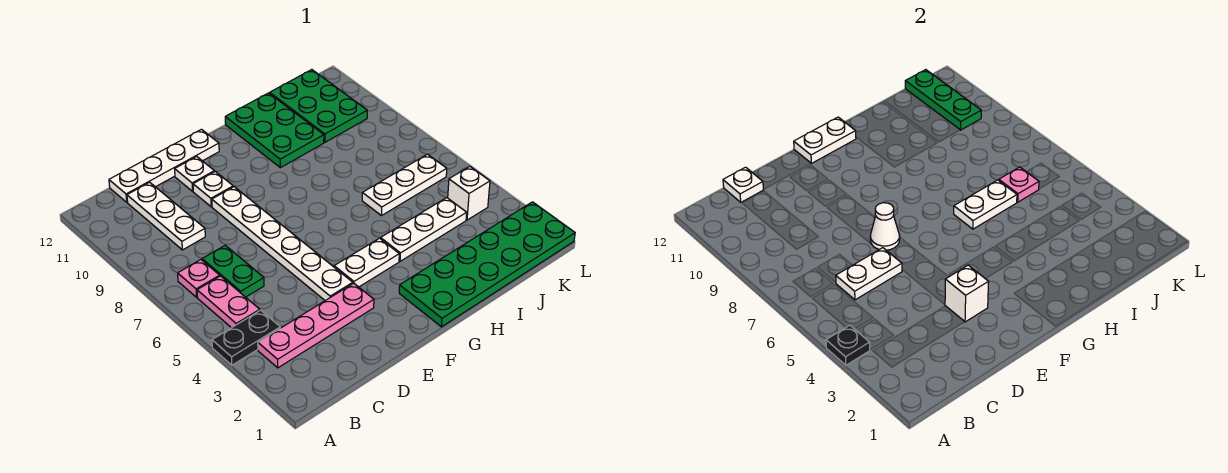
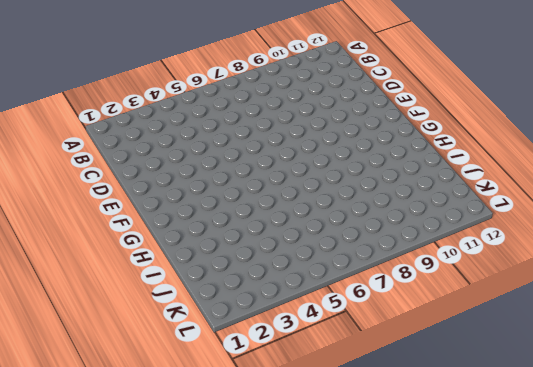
none -> black 1x2 plate [212,310,280,365]
none -> pink 1x4 plate [258,283,374,368]
none -> pink 1x2 plate [197,276,260,328]

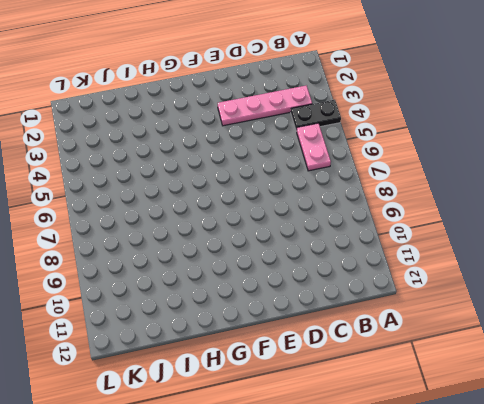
none -> pink 1x1 plate [178,260,220,297]
none -> green 1x2 plate [202,245,264,297]
none -> white 1x3 plate [127,182,205,250]

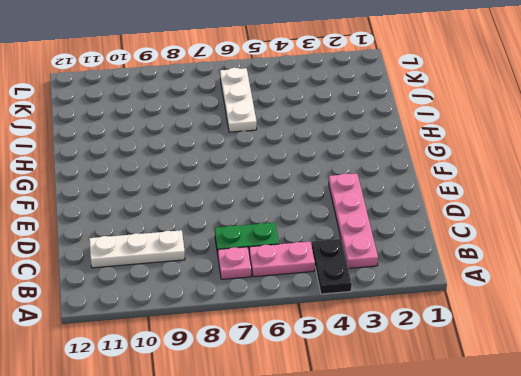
none -> white 1x4 plate [109,129,219,202]
none -> white 1x6 plate [212,187,353,301]
none -> white 1x1 plate [193,172,233,207]

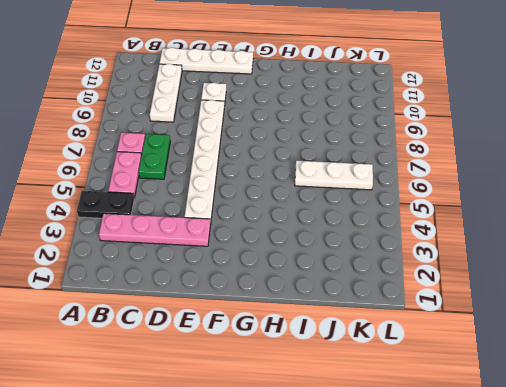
none -> white 1x1 plate [175,157,214,191]
none -> white 1x2 plate [334,238,399,287]
none -> green 2x6 plate [399,202,575,327]

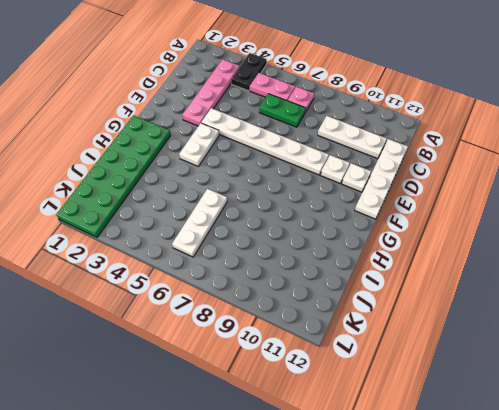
none -> white 1x3 plate [381,198,467,261]
none -> green 2x3 plate [225,93,324,168]
none -> green 2x3 plate [270,70,367,142]

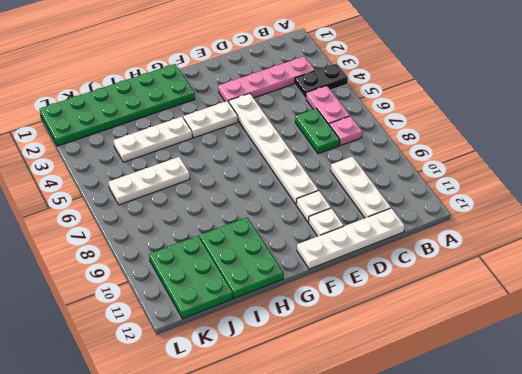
none -> white 1x1 brick [448,166,490,220]
none -> black 1x1 plate [826,325,870,365]
none -> white 1x2 plate [836,248,902,300]

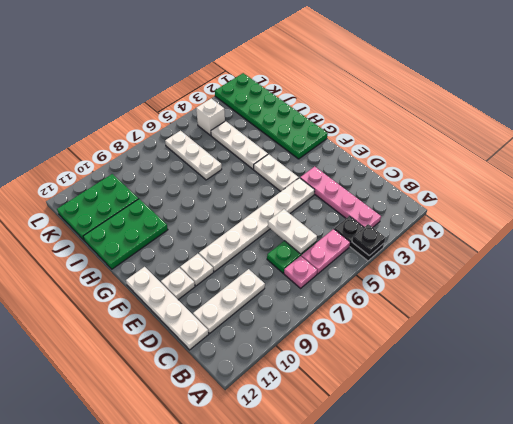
none -> white 1x1 plate [723,167,764,202]
none -> white 1x1 brick [945,265,989,322]
none -> white 1x1 cone [870,203,900,250]

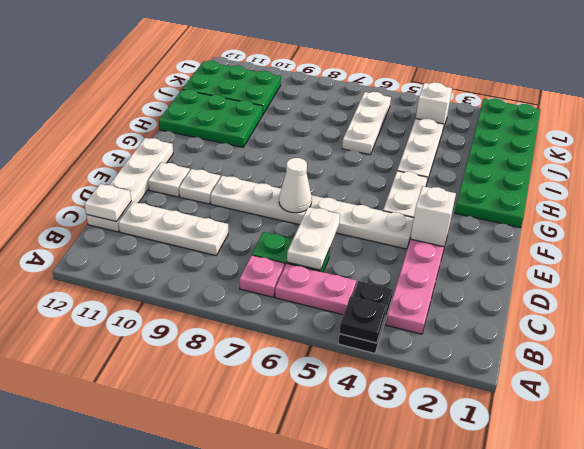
none -> white 1x2 plate [794,117,856,163]
none -> white 1x2 plate [954,180,1017,229]
none -> pink 1x1 plate [999,167,1039,202]

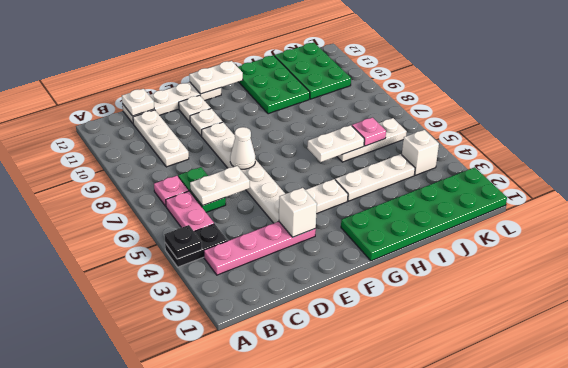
none -> green 1x3 plate [905,70,981,130]

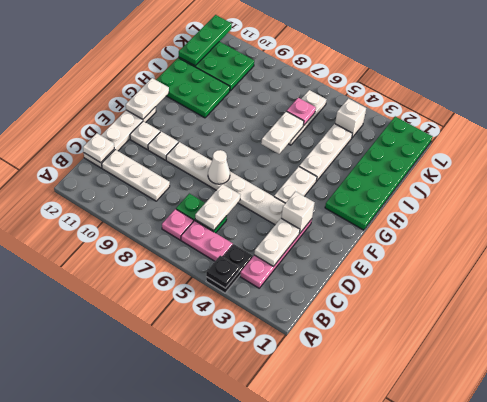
white 1x2 plate [254,218,300,267] -> none
green 1x3 plate [179,15,232,66] -> green 1x3 plate turned to [905,70,981,130]

